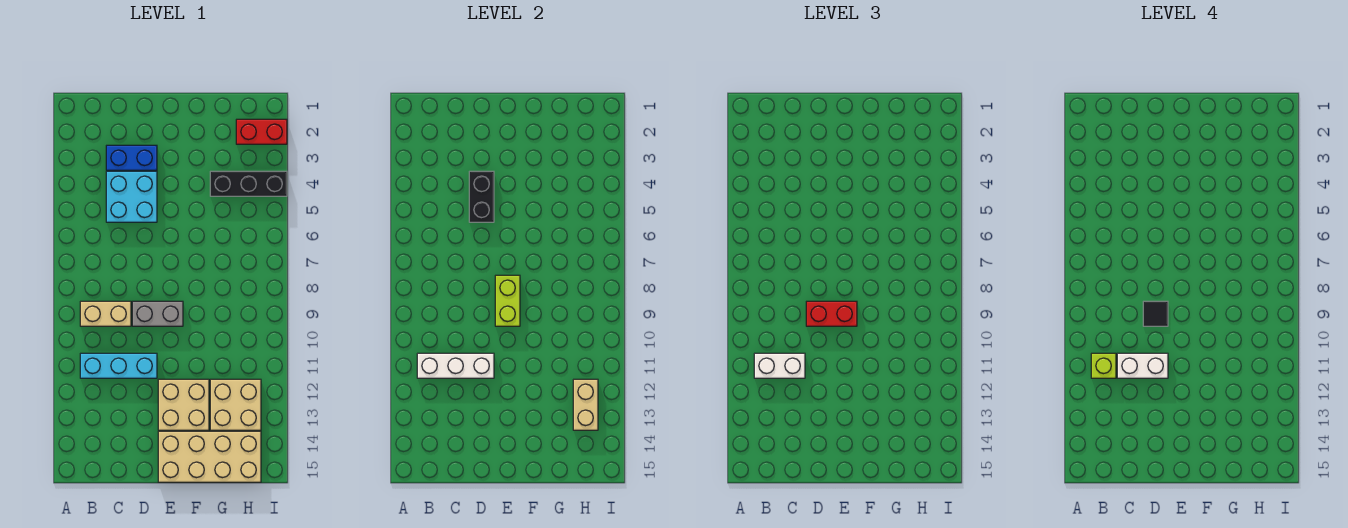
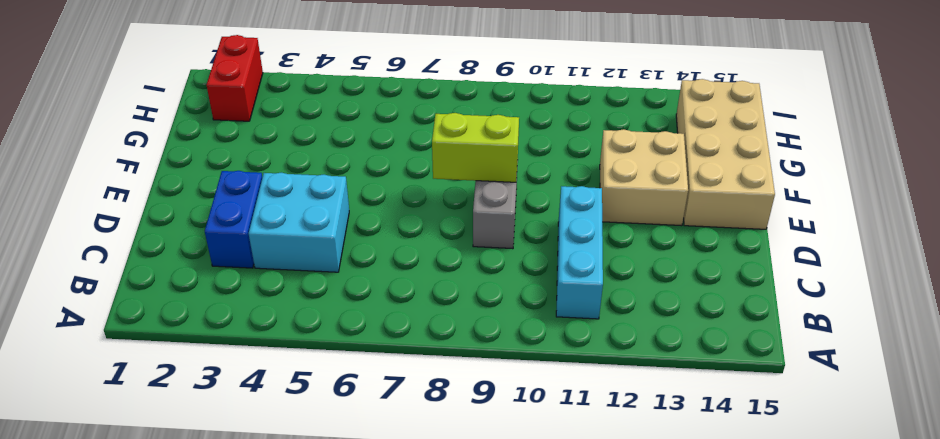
none -> tan 1x2 brick [80,301,131,326]
none -> black 1x3 brick [210,171,287,196]
none -> tan 2x2 brick [210,379,261,430]

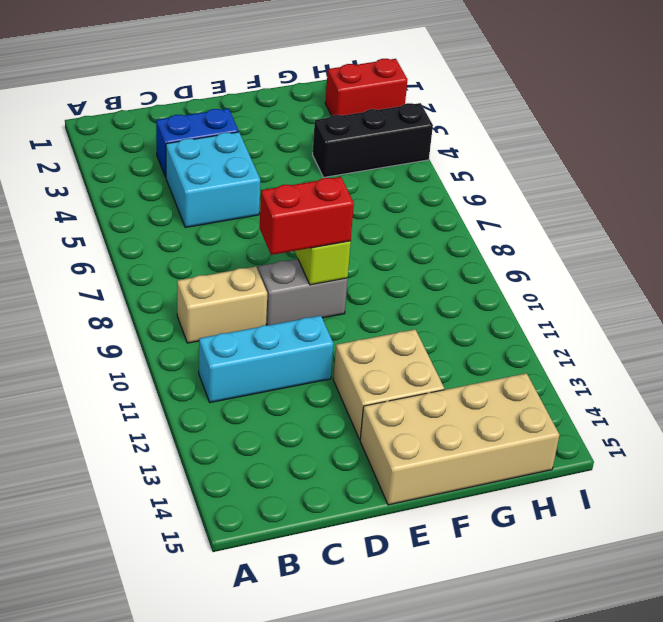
none -> tan 2x2 brick [210,379,261,430]
none -> white 1x3 brick [417,353,494,378]
none -> black 1x2 brick [469,171,494,222]

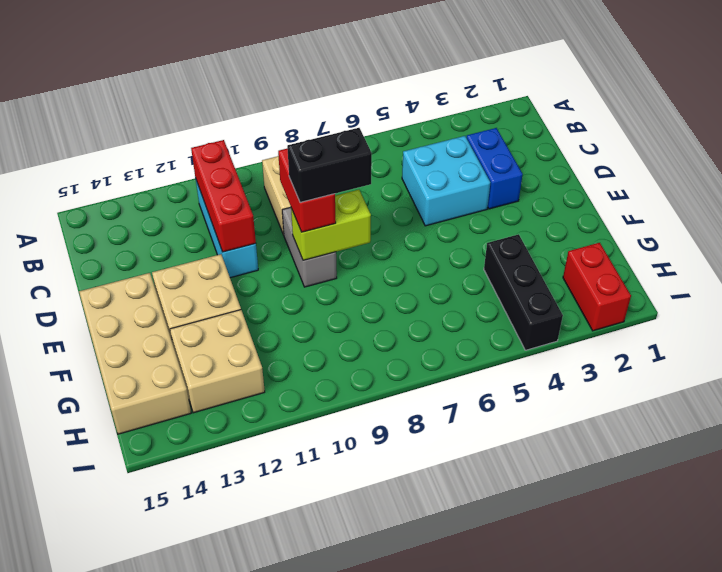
red 1x3 brick [191,140,256,252] -> white 1x3 brick [417,353,494,378]
black 1x2 brick [287,128,372,203] -> black 1x2 brick moved to [469,171,494,222]
none -> tan 1x2 brick [573,379,598,430]
none -> white 1x2 brick [754,353,805,378]
none -> lime 1x1 brick [1091,353,1116,378]

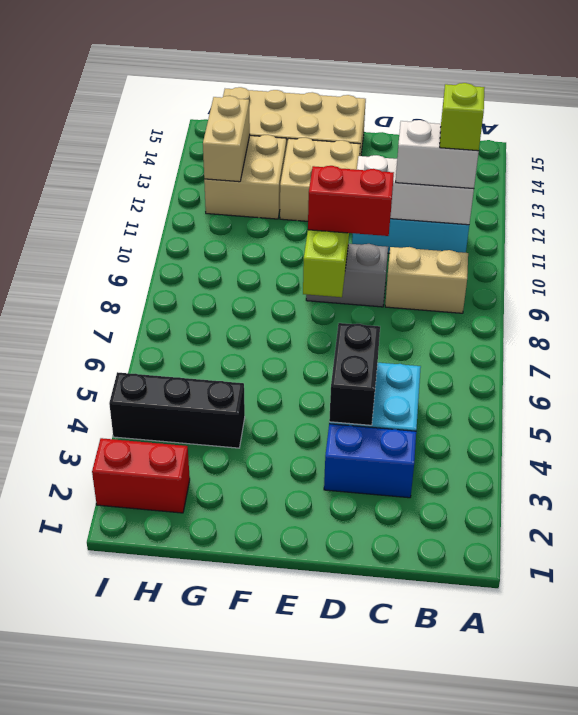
none -> white 1x2 brick [1117,353,1168,378]
none -> black 1x1 tile [1143,301,1168,326]

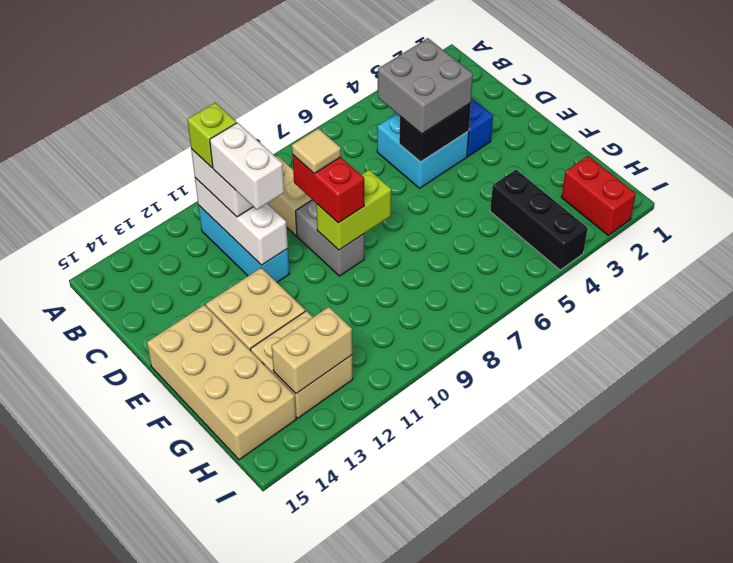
grey 2x2 brick [378,38,473,134] -> none
tan 1x1 tile [292,128,341,173] -> black 1x1 tile [1143,301,1168,326]

